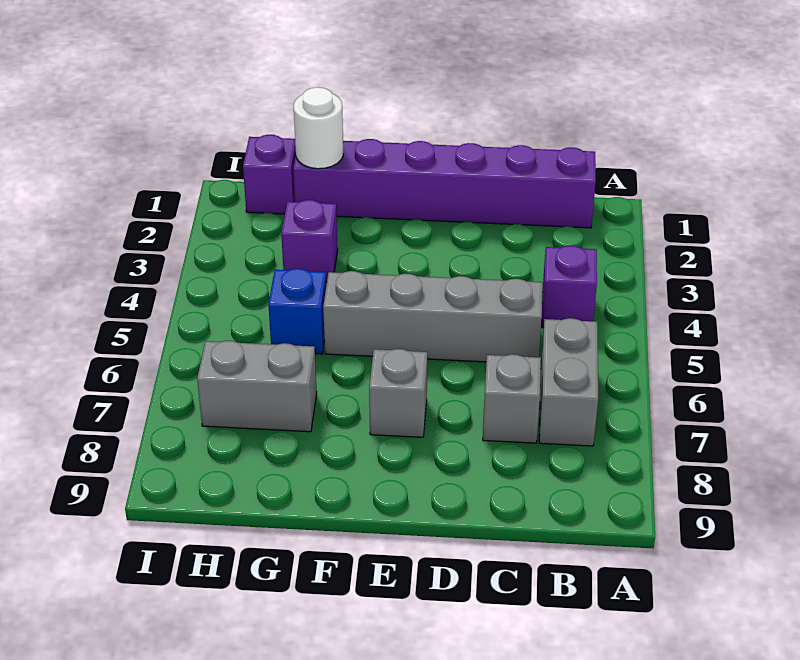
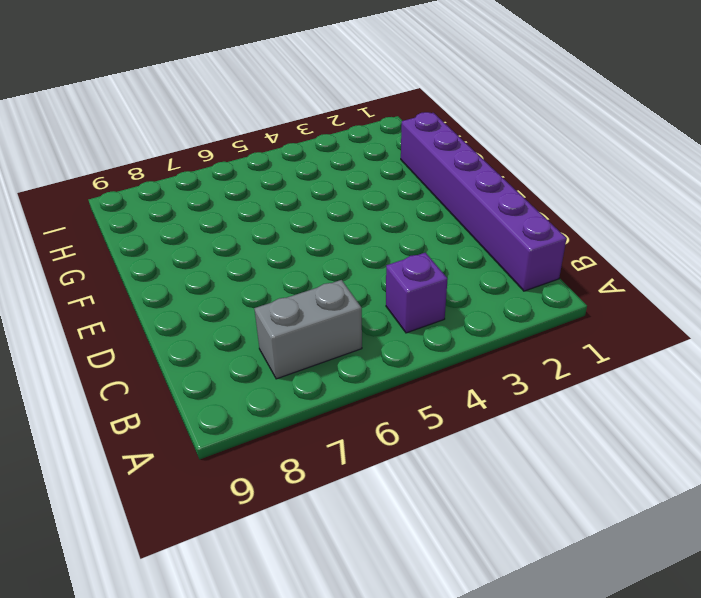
none -> grey 1x4 brick [323,271,542,362]
none -> grey 1x1 brick [483,354,541,443]

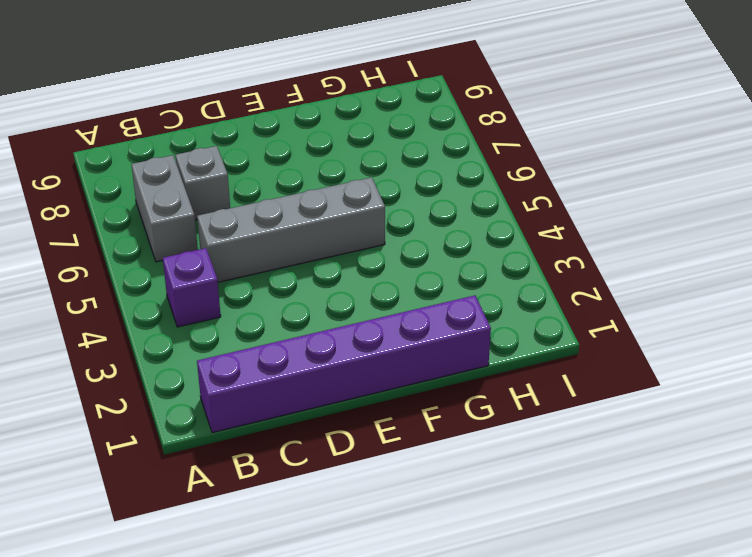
none -> grey 1x1 brick [369,349,427,437]
none -> purple 1x1 brick [281,200,338,282]

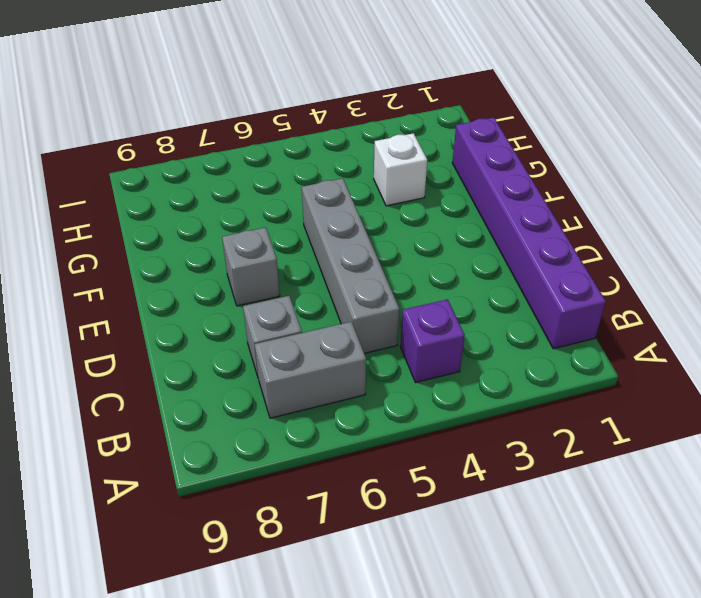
white 1x1 brick [374,133,427,206] -> purple 1x1 brick [281,200,338,282]
none -> blue 1x1 brick [268,269,326,354]
none -> grey 1x2 brick [197,341,317,432]

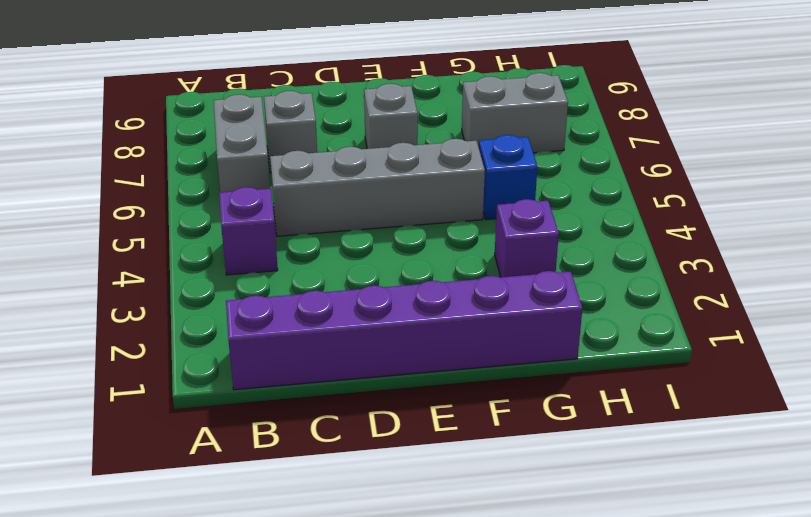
none -> purple 1x1 brick [243,135,296,214]
none -> white 1x1 round brick [294,87,343,169]

